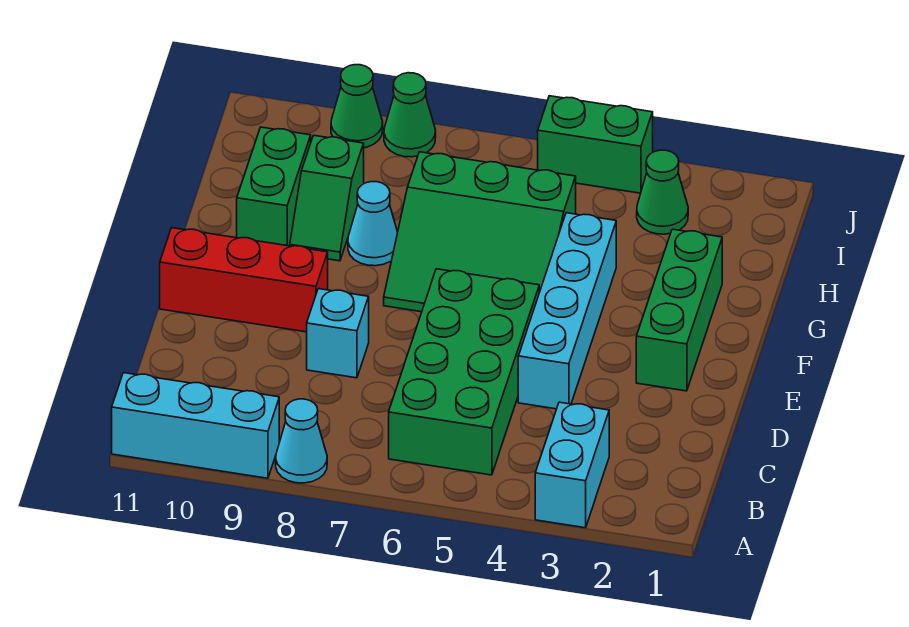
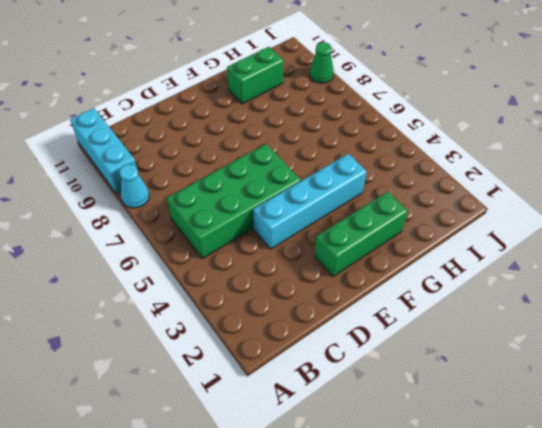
none -> cyan 1x2 brick [535,402,609,528]
none -> cyan 1x1 brick [307,289,369,378]
none -> red 1x3 brick [160,228,328,332]

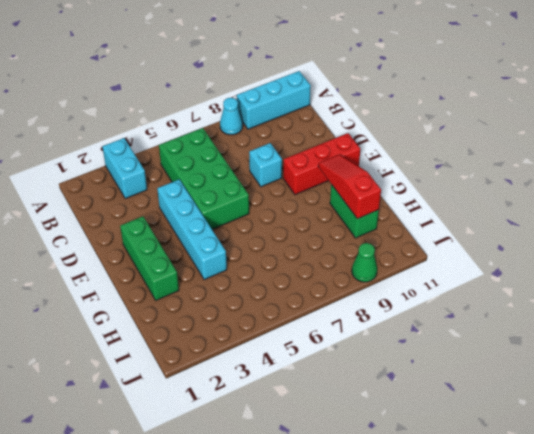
red 1x3 slope [318,154,381,219] -> none
none -> green 3x3 slope [384,152,576,312]
none -> cyan 1x1 cone [348,182,398,266]
none -> green 1x2 slope [290,135,364,261]

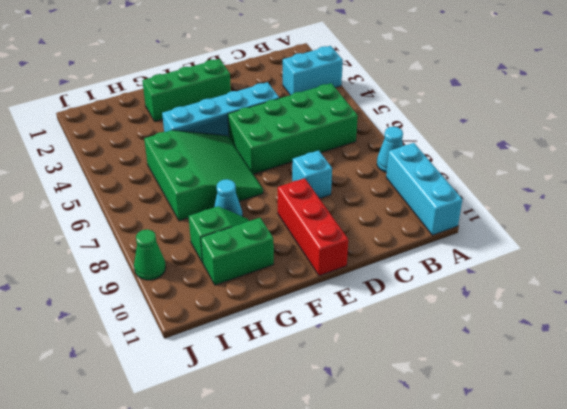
none -> green 1x1 cone [637,150,688,234]
none -> green 1x2 brick [538,96,653,193]
none -> green 1x1 cone [384,73,436,157]

